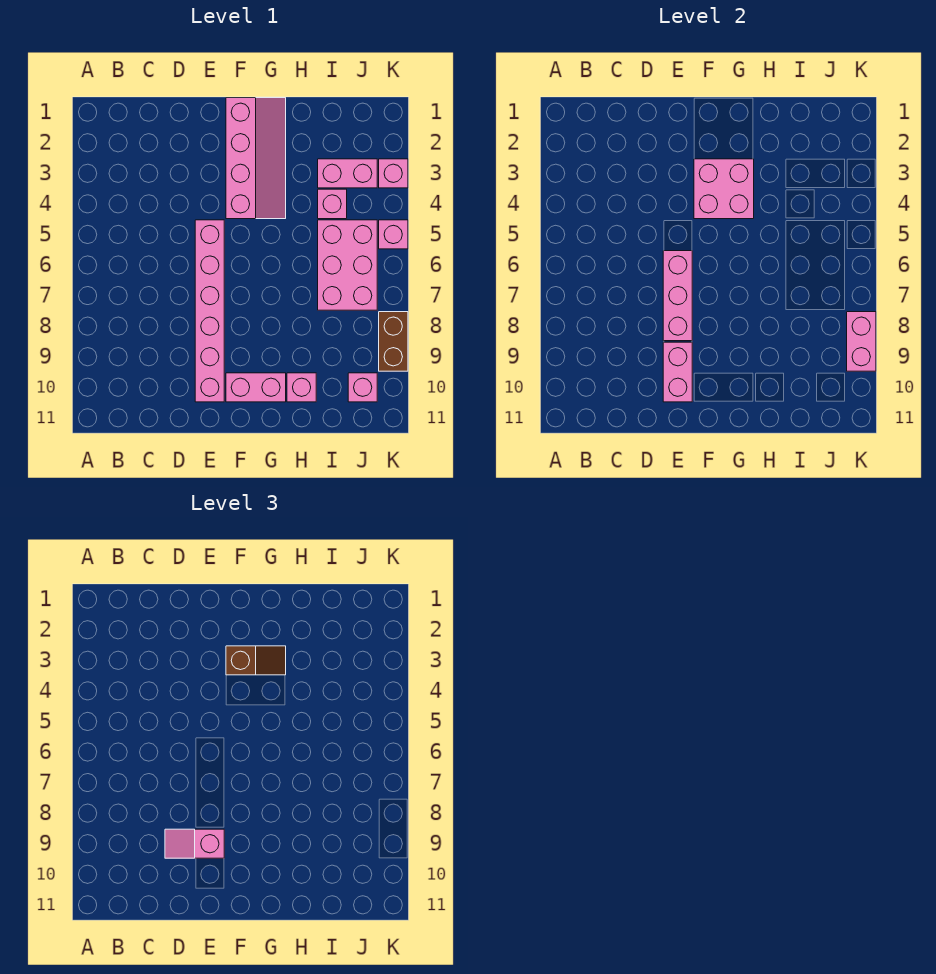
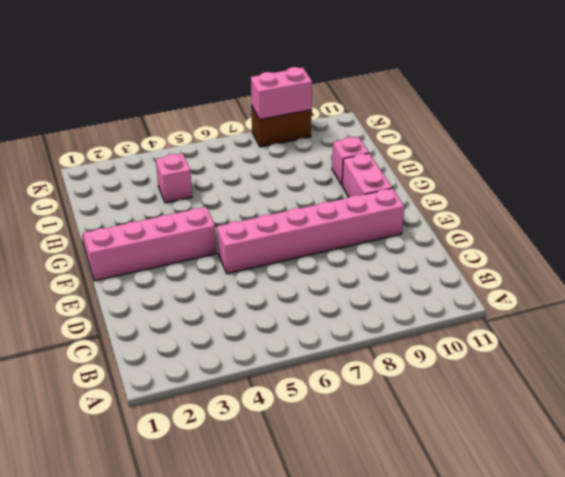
none -> pink 1x2 brick [318,159,377,188]
none -> pink 2x3 brick [318,220,377,310]
none -> pink 1x1 brick [348,373,377,402]

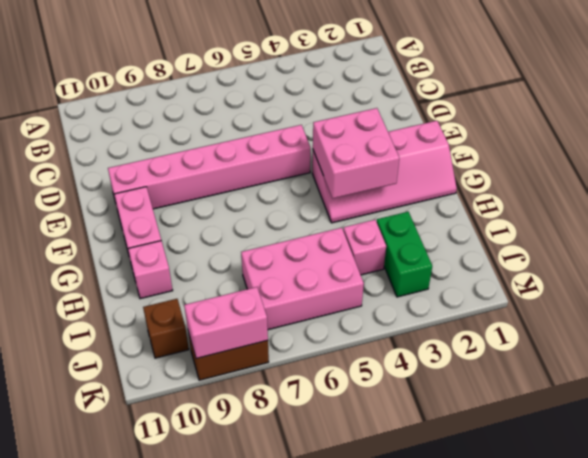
green 1x2 brick [377,212,432,297] -> pink 1x2 brick [318,159,377,188]
brown 1x1 brick [143,299,189,358] -> pink 1x1 brick [348,373,377,402]
none -> pink 1x1 brick [379,159,408,188]
none -> pink 1x1 brick [379,220,408,249]
none -> pink 1x3 brick [663,251,692,341]

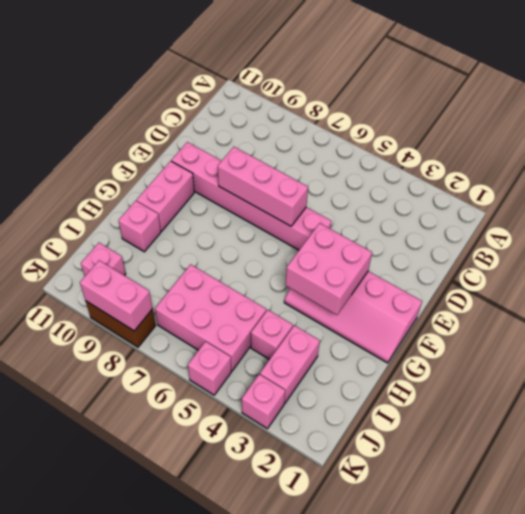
none -> pink 1x2 brick [663,342,692,402]
none -> pink 1x2 slope [165,829,224,858]
none -> brown 1x2 slope [226,646,286,675]

